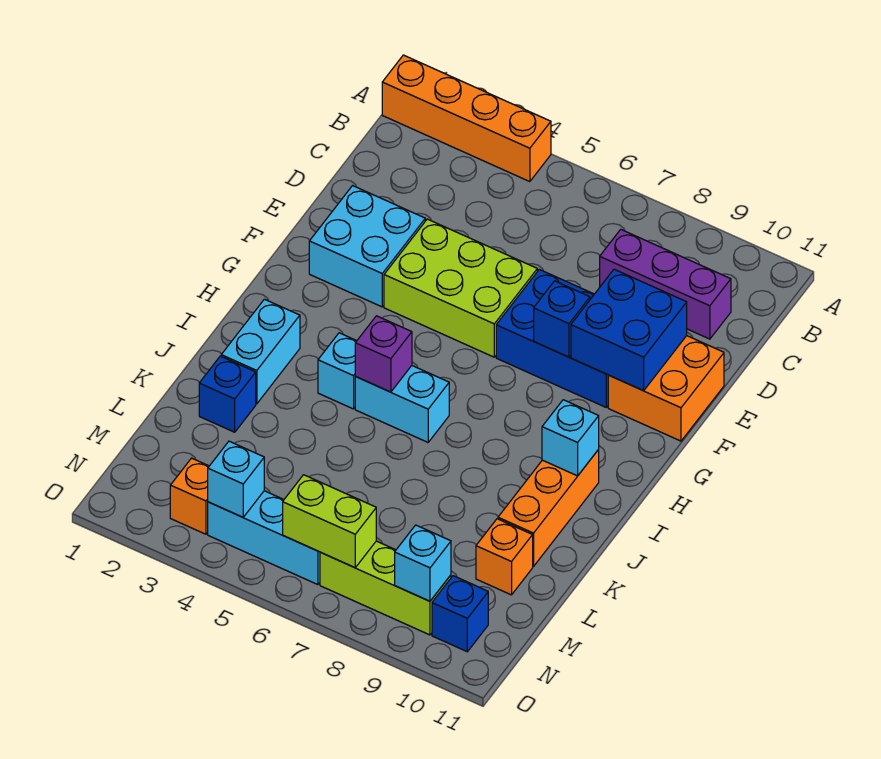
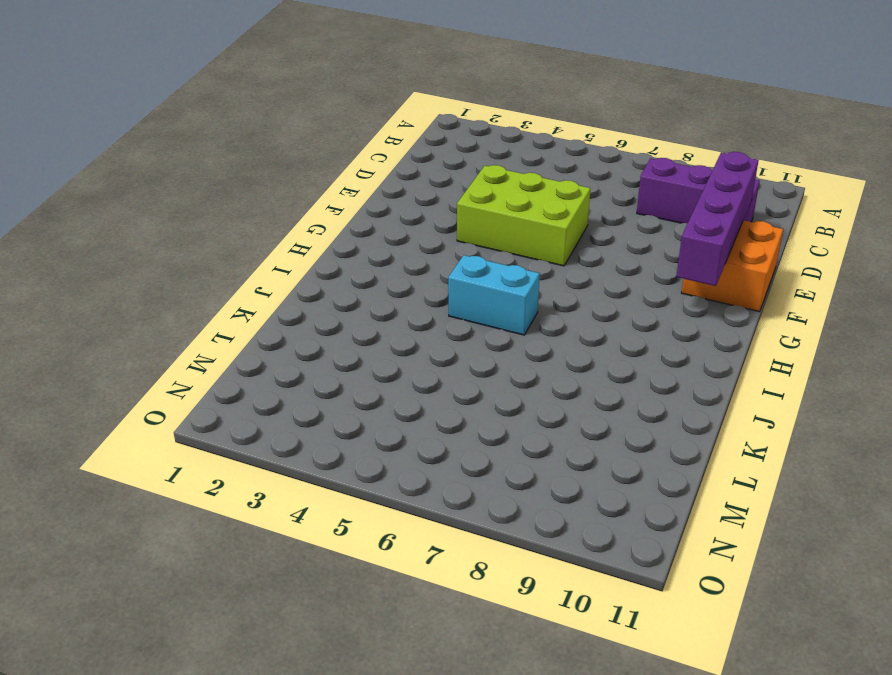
purple 1x4 brick [676,152,759,286] -> blue 2x2 brick [571,269,687,391]
none -> orange 1x4 brick [382,55,551,182]
none -> cyan 2x2 brick [309,186,425,307]
none -> blue 2x3 brick [496,269,608,407]

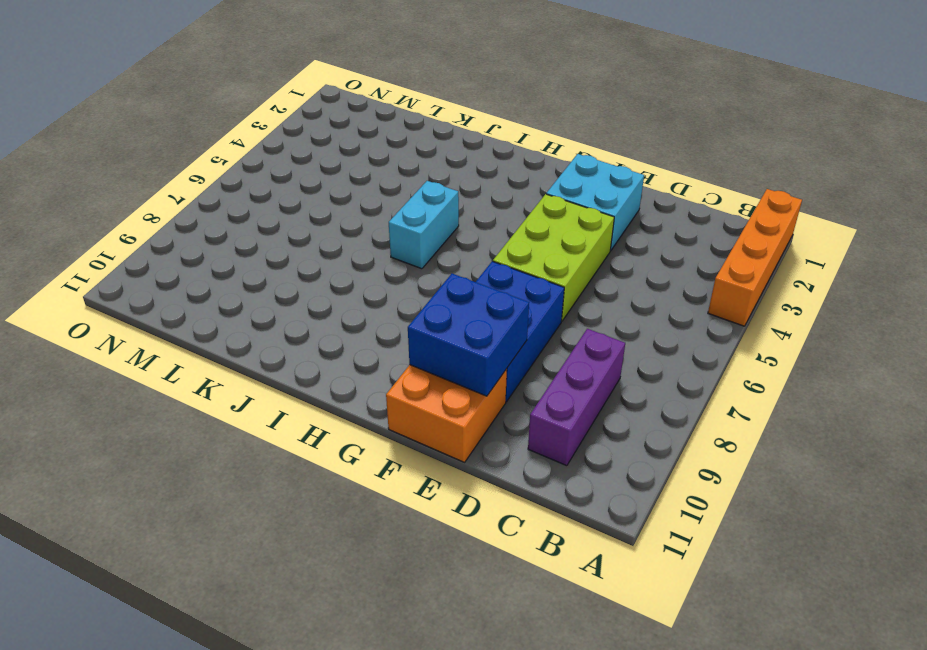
none -> cyan 1x2 brick [221,299,300,404]
none -> cyan 1x1 brick [318,333,356,409]
none -> orange 1x3 brick [498,450,599,566]

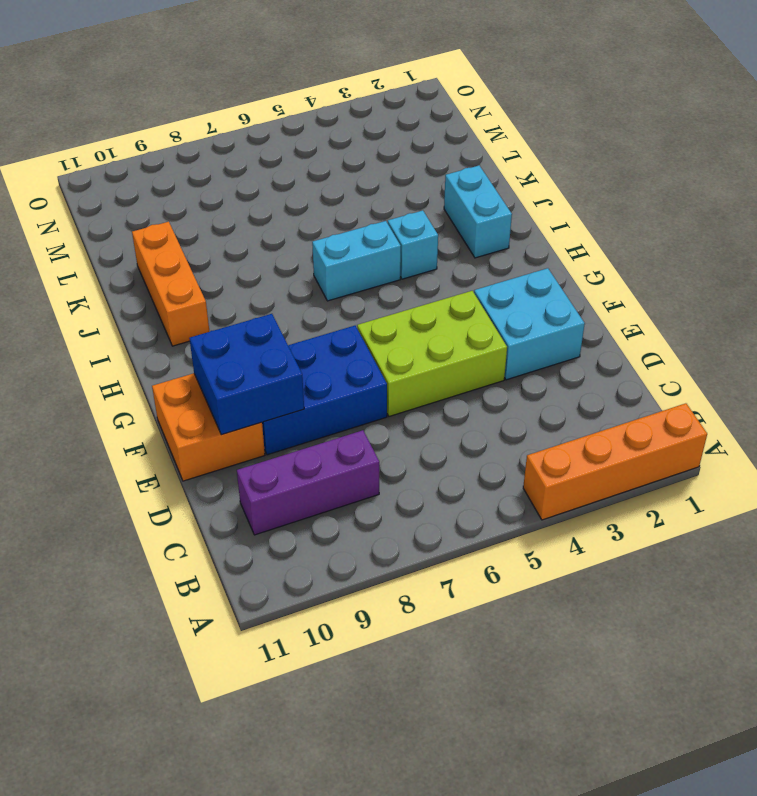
none -> blue 1x1 brick [199,356,256,432]
none -> orange 1x1 brick [476,519,533,595]
none -> orange 1x1 brick [170,458,209,534]

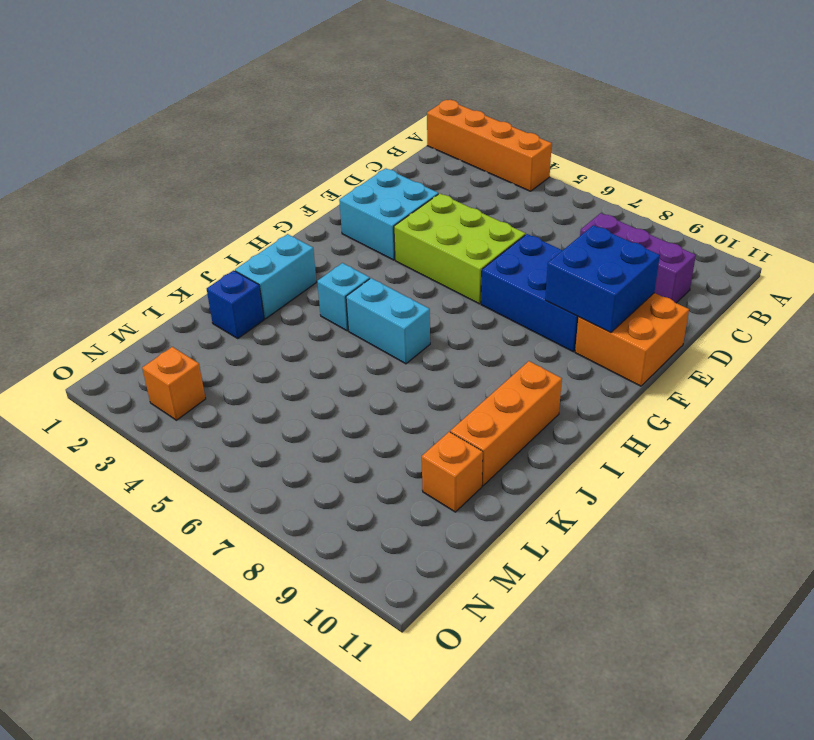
none -> cyan 1x3 brick [208,491,320,585]
none -> lime 1x3 brick [320,541,451,635]
none -> blue 1x1 brick [432,576,488,652]

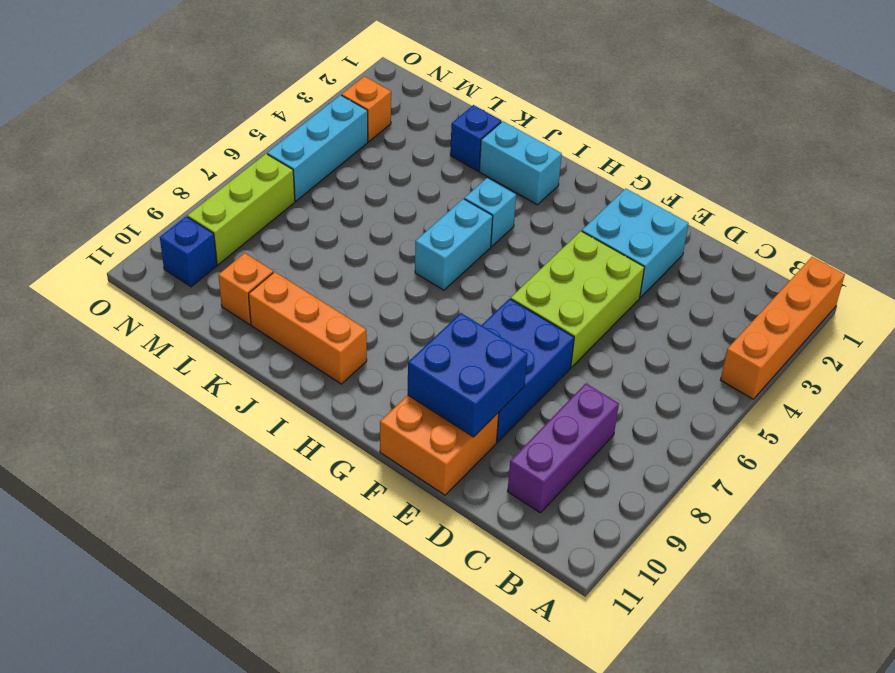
none -> blue 1x1 brick [534,281,590,357]
none -> purple 1x1 brick [355,316,412,392]
none -> cyan 1x1 brick [542,400,599,476]

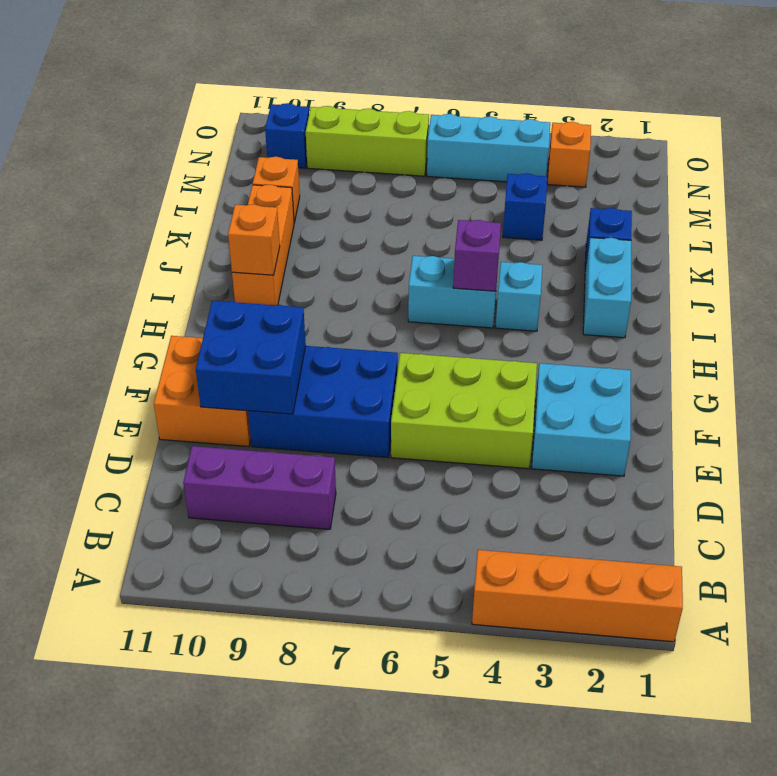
orange 1x1 brick [228,204,280,275] -> cyan 1x1 brick [542,400,599,476]
blue 1x1 brick [503,173,547,240] -> blue 1x1 brick moved to [534,281,590,357]
none -> cyan 1x1 brick [208,441,264,517]
none -> lime 1x2 brick [283,475,376,568]
none -> cyan 1x1 brick [395,525,451,601]

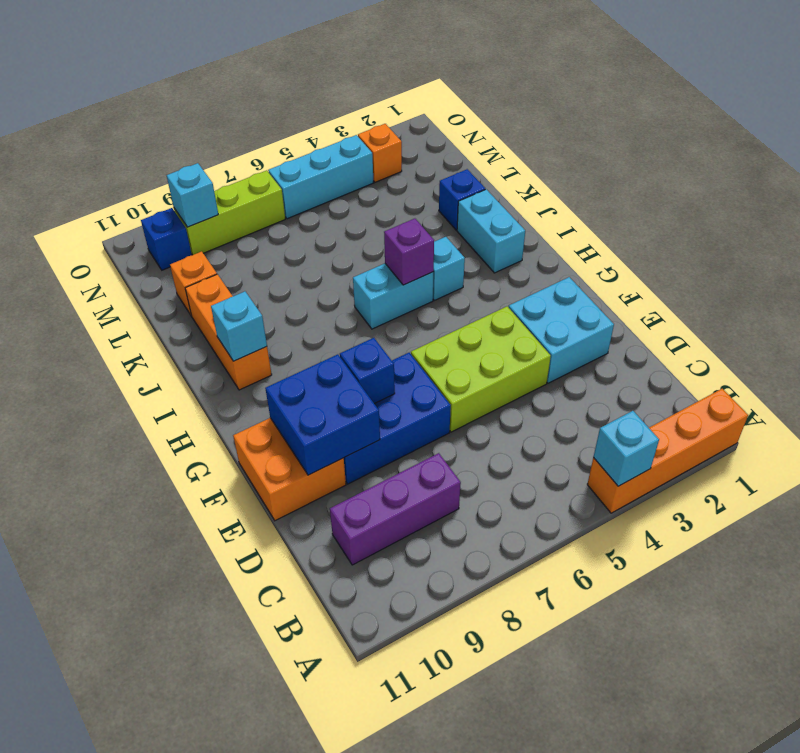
cyan 1x1 brick [593,411,659,486] -> cyan 1x1 brick moved to [208,441,264,517]
none -> lime 1x2 brick [283,475,376,568]

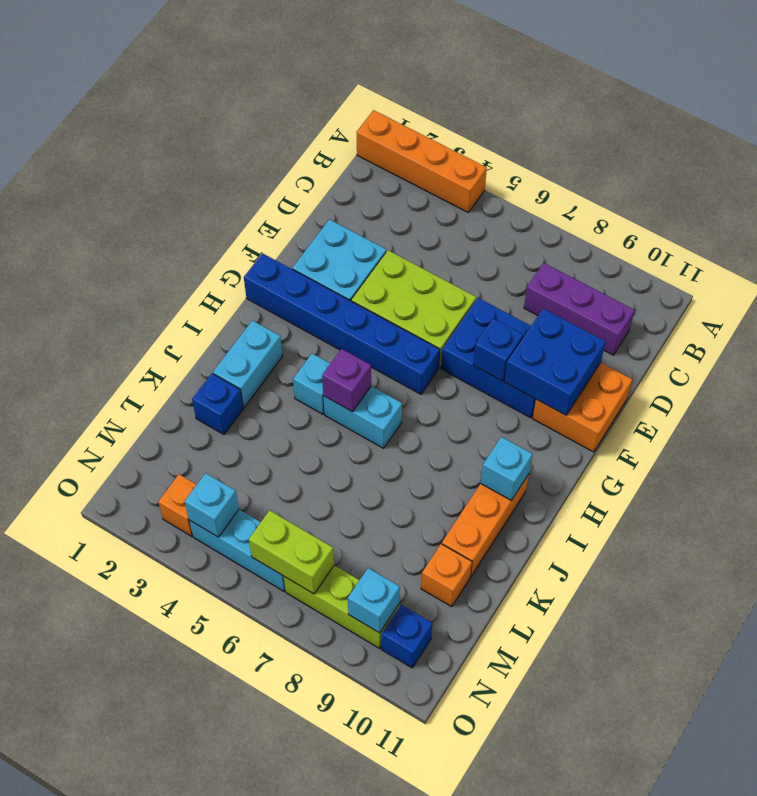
blue 1x6 brick [244,253,440,394] -> none

